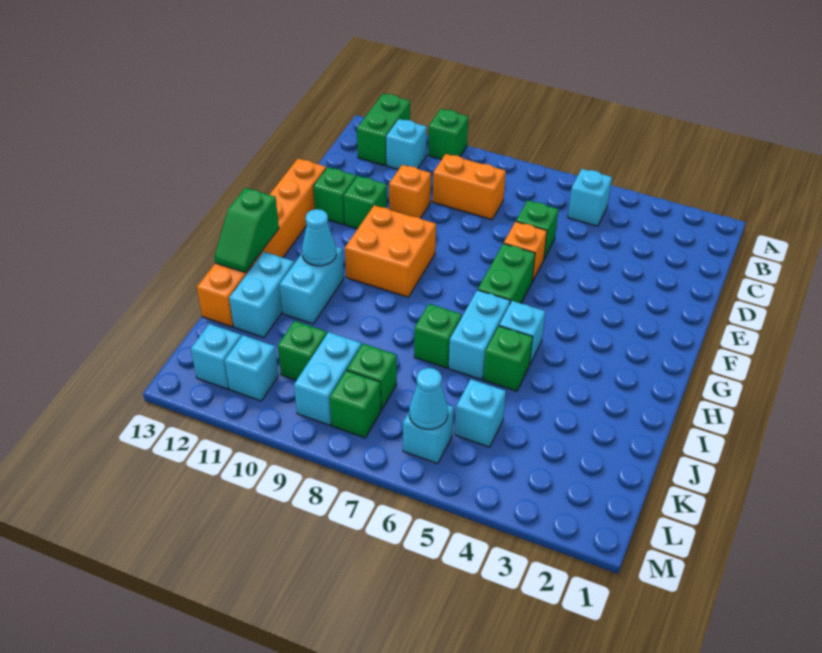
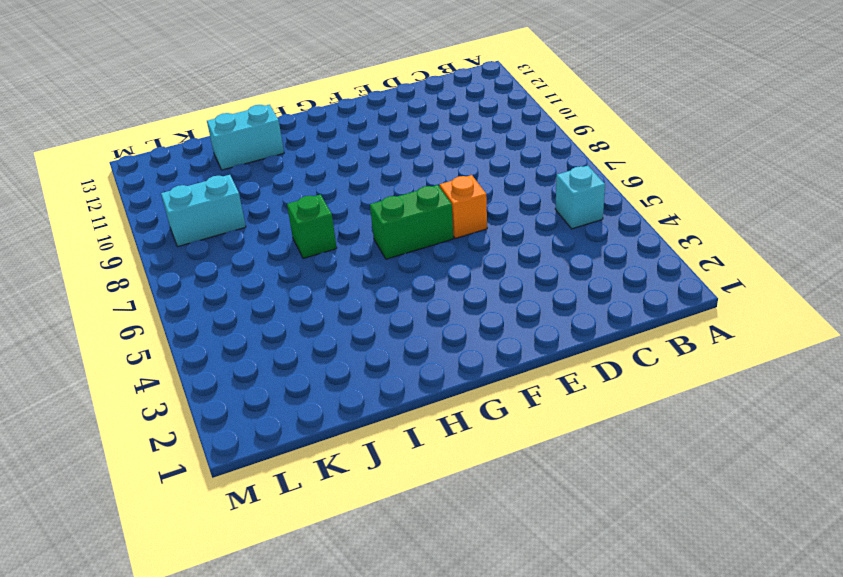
none -> green 1x1 brick [428,109,468,160]
none -> green 1x2 brick [357,94,410,166]
none -> cyan 1x1 brick [386,119,427,170]
none -> orange 1x2 brick [433,154,506,220]

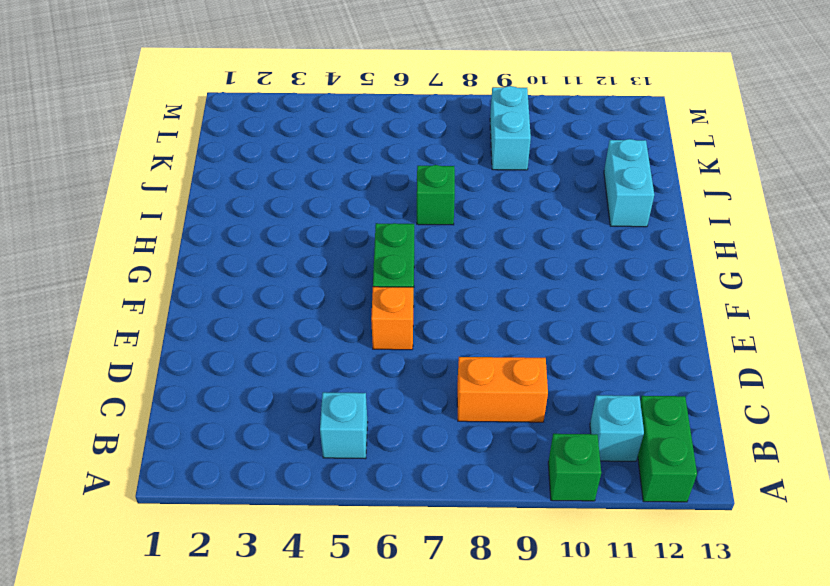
none -> green 1x1 brick [516,200,558,259]
none -> orange 1x1 brick [389,165,431,218]
none -> green 1x1 brick [344,176,387,229]
none -> green 1x1 brick [313,167,356,224]

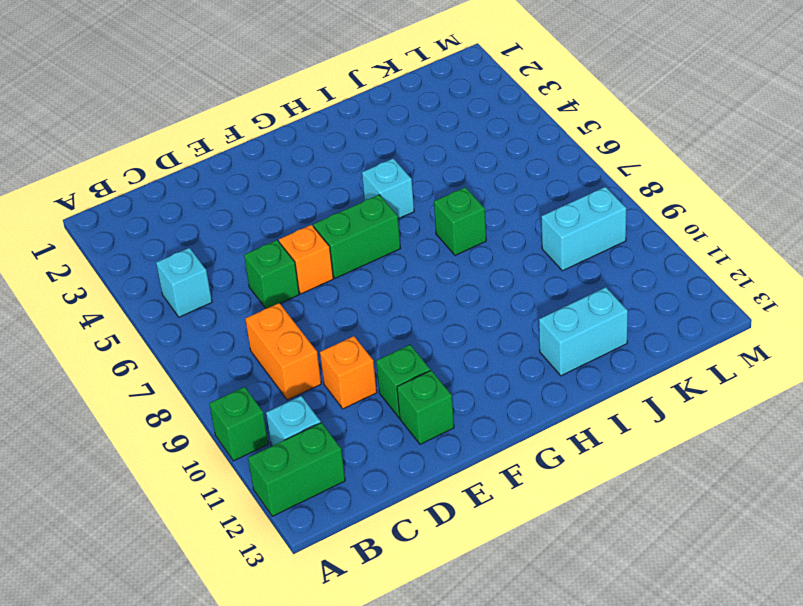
none -> orange 1x6 brick [197,159,326,327]
none -> orange 2x2 brick [345,205,436,297]
none -> cyan 1x2 brick [449,290,510,380]
none -> cyan 1x2 brick [280,247,344,324]

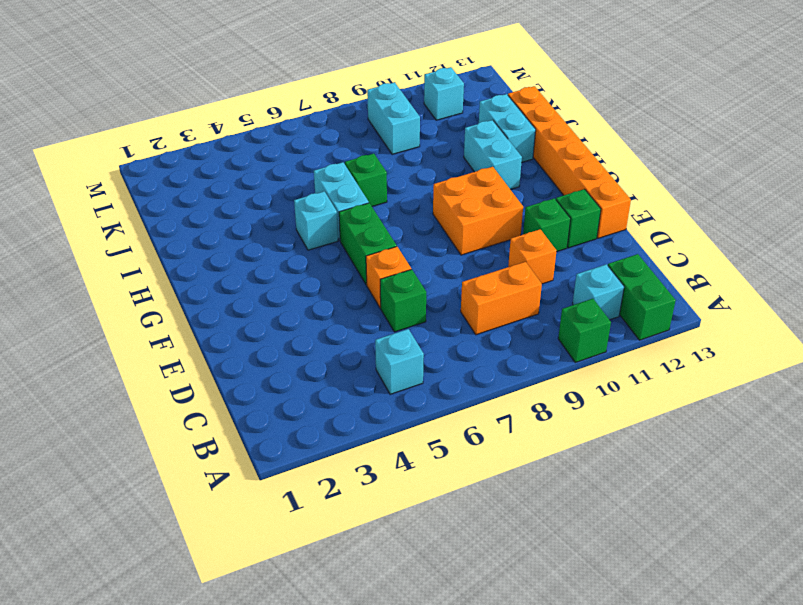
none -> green 1x1 brick [483,326,533,391]
none -> cyan 1x1 brick [455,379,506,447]
none -> green 1x1 brick [347,344,397,410]
none -> green 1x1 brick [277,321,327,380]

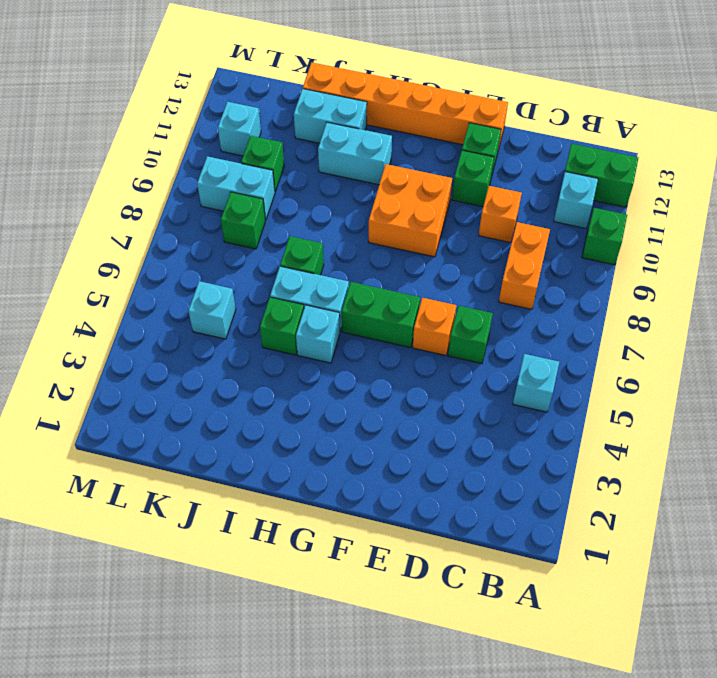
none -> cyan 1x1 brick [403,405,454,464]
none -> green 1x1 brick [330,370,381,438]
none -> cyan 1x1 brick [191,324,241,389]
none -> cyan 1x1 cone [302,209,336,266]

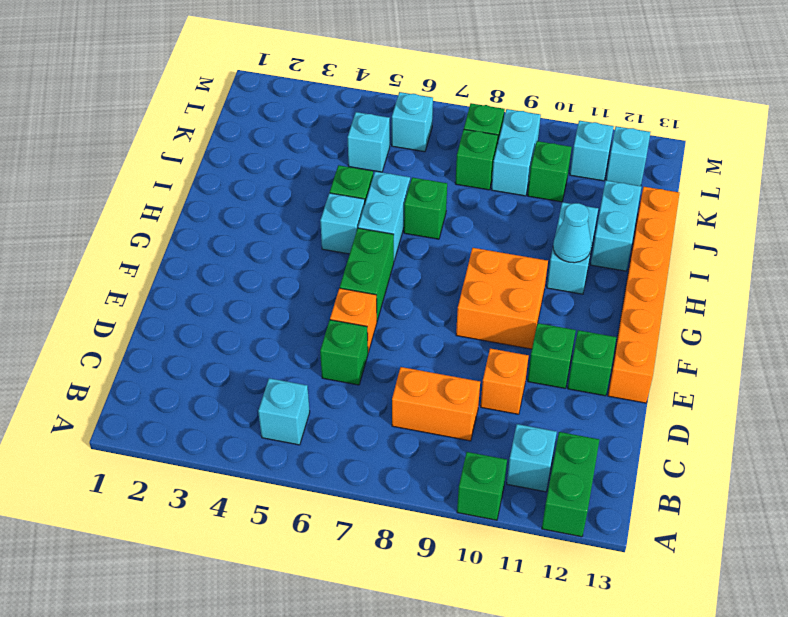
none -> green 1x2 slope [214,188,279,273]
none -> cyan 1x1 cone [409,368,448,429]

